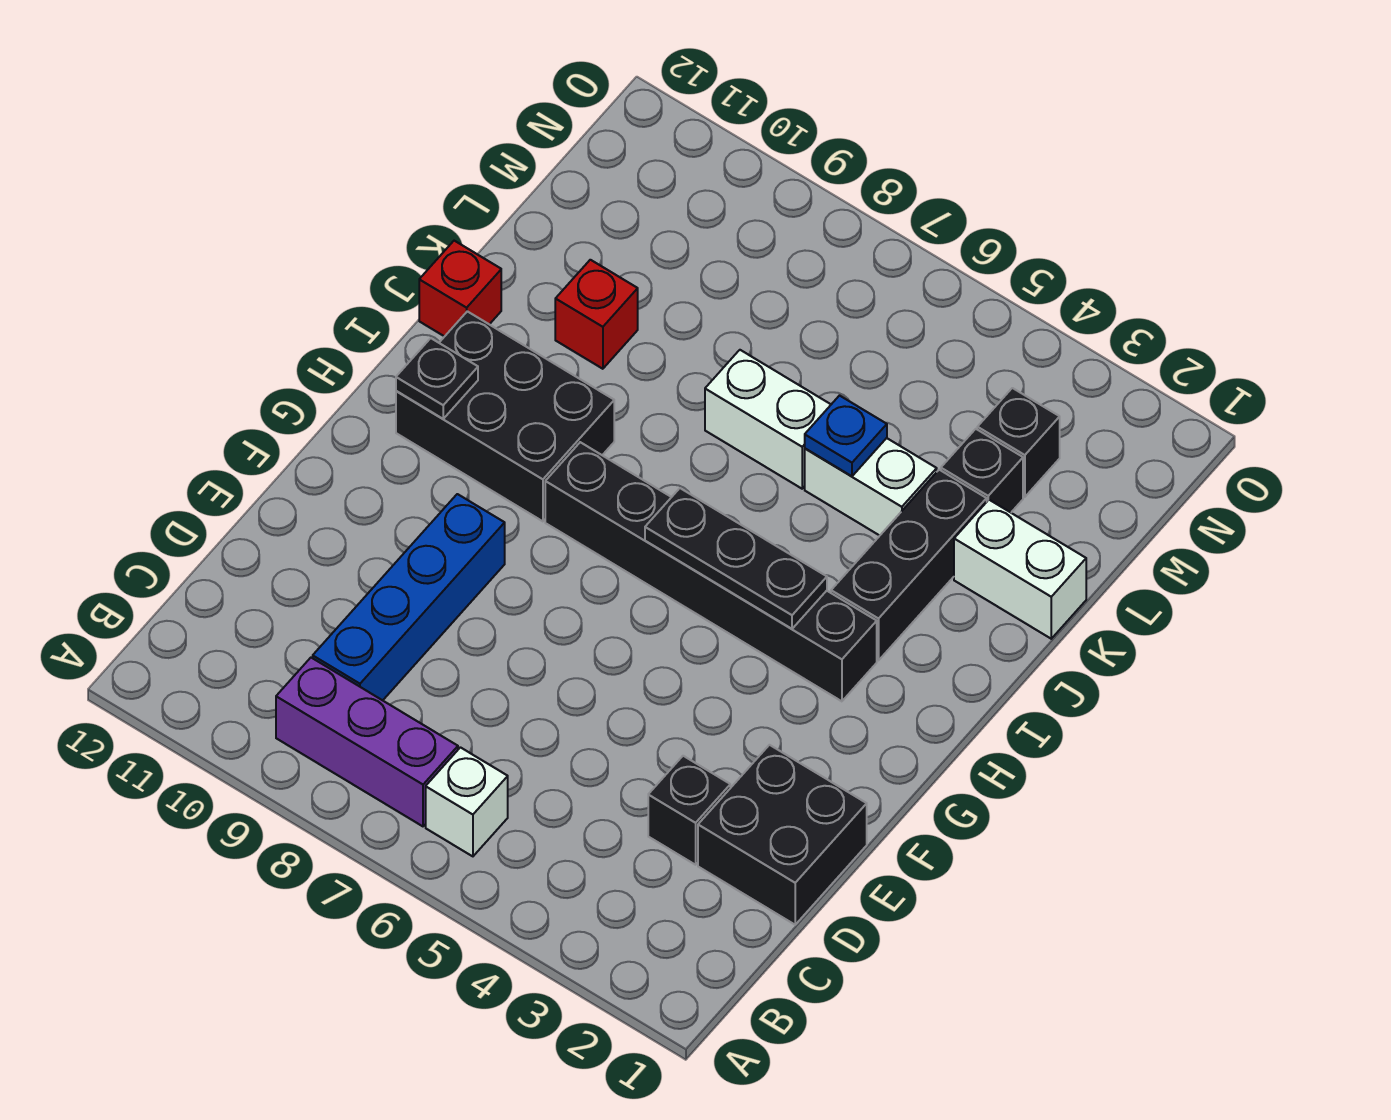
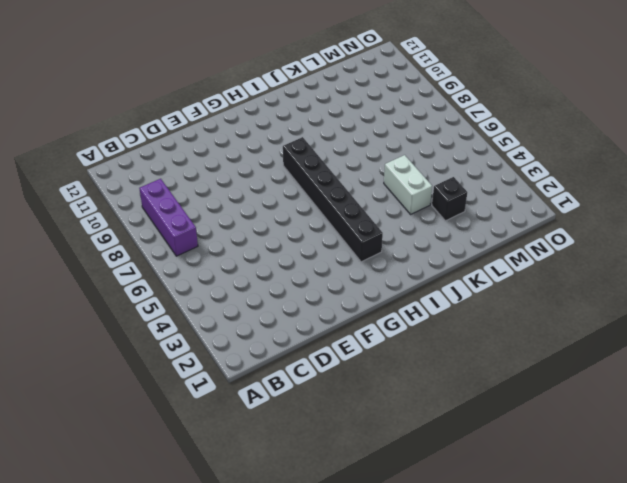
none -> white 1x1 brick [426,747,508,856]
none -> blue 1x4 brick [313,494,505,700]
none -> black 2x2 brick [698,745,867,925]

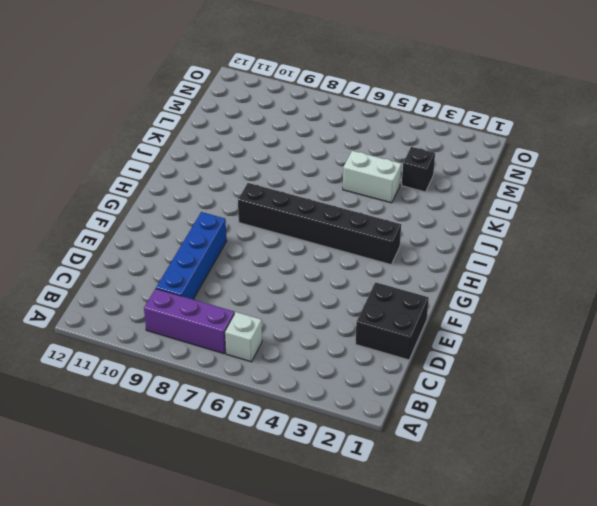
none -> black 1x1 brick [648,756,730,865]
none -> black 2x3 brick [396,311,614,521]
none -> black 1x3 brick [831,470,987,660]

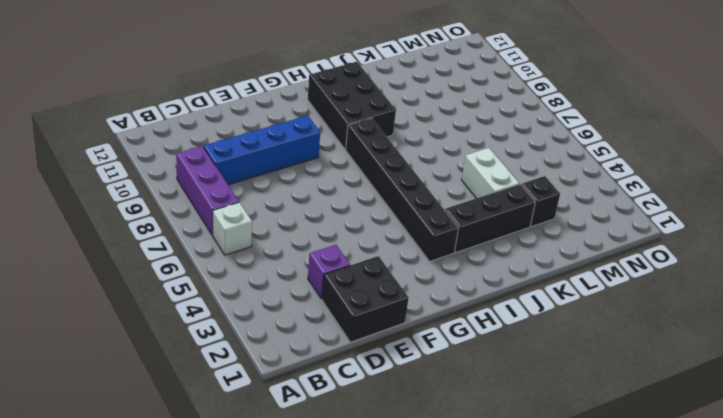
purple 1x1 brick [308,245,350,299] -> black 1x1 brick [648,756,730,865]
none -> red 1x1 brick [419,241,501,337]
none -> white 1x2 brick [954,500,1086,639]
none -> white 1x2 brick [705,350,831,489]

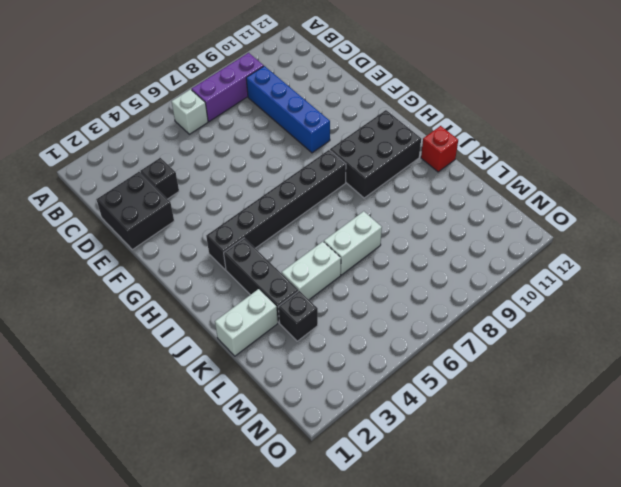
none -> red 1x1 brick [555,260,638,369]
none -> black 1x1 brick [977,388,1060,497]
none -> black 1x3 plate [645,488,827,629]

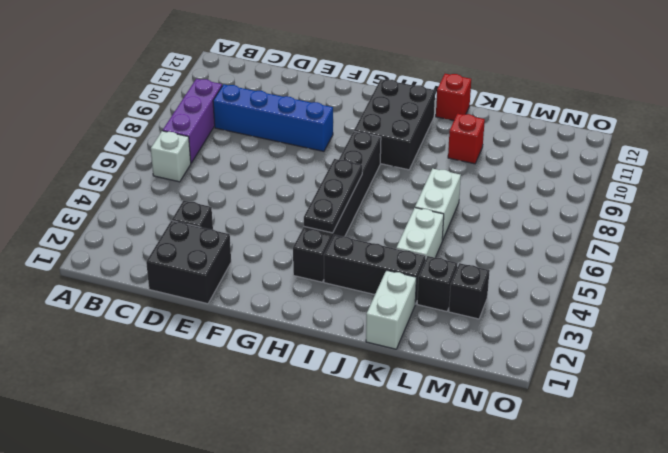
none -> black 1x1 plate [396,338,478,419]
none -> blue 1x1 plate [805,396,887,476]

